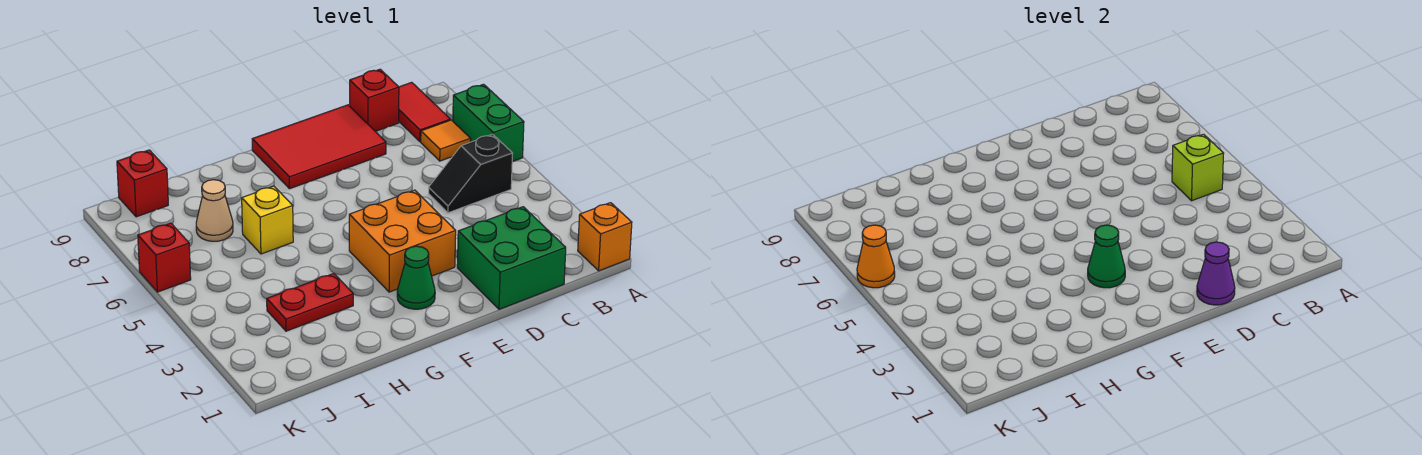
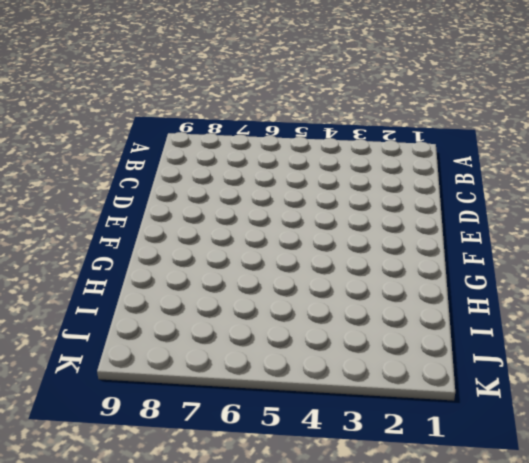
none -> orange 1x1 brick [578,203,632,271]
none -> green 1x2 brick [453,84,524,162]
none -> black 1x2 slope [429,134,513,213]

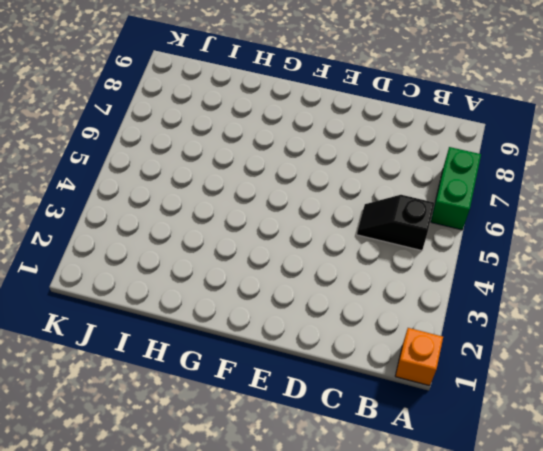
none -> orange 1x1 tile [421,120,471,161]
none -> red 1x2 tile [399,82,450,142]
none -> green 2x2 brick [457,207,566,309]

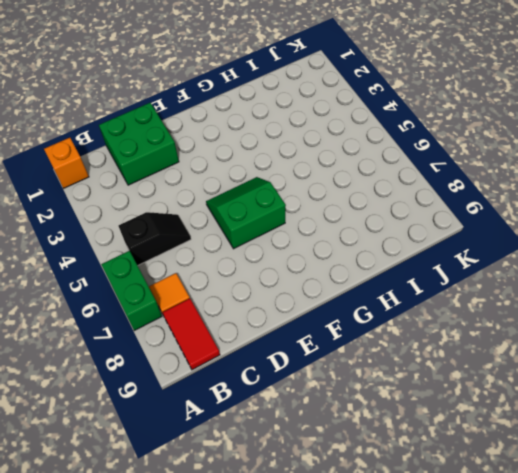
green 2x2 slope [206,177,286,249] -> none
none -> red 1x1 brick [350,69,399,131]
none -> red 2x3 tile [252,105,386,189]
none -> orange 2x2 brick [349,190,456,292]

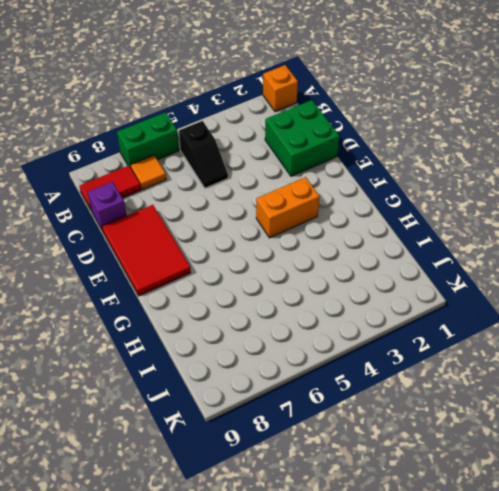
purple 1x1 brick [88,182,127,231] -> red 1x1 brick [350,69,399,131]
orange 1x2 brick [256,177,320,238] -> orange 2x2 brick [349,190,456,292]
none -> green 1x1 cone [397,246,435,309]
none -> red 1x2 plate [267,274,353,331]
none -> yellow 1x1 brick [242,186,293,254]

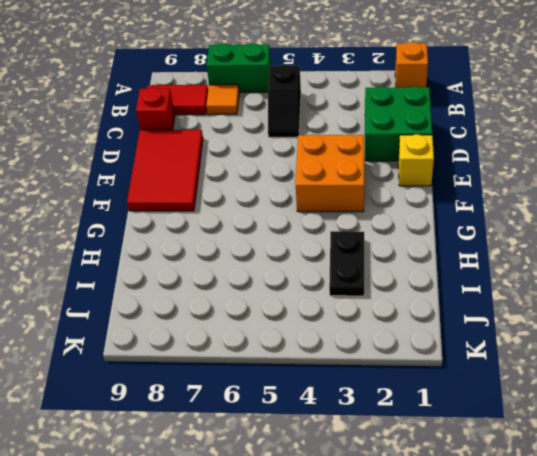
yellow 1x1 brick [398,134,434,186] -> yellow 1x1 brick moved to [242,186,293,254]
black 1x2 plate [329,231,364,296] -> red 1x2 plate [267,274,353,331]
none -> green 1x1 cone [397,246,435,309]
none -> tan 1x1 cone [196,180,233,241]
none -> red 1x1 brick [117,150,168,217]

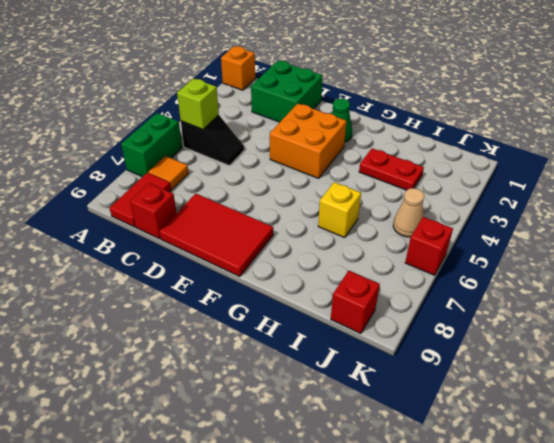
tan 1x1 cone [393,188,424,237] -> tan 1x1 cone moved to [196,180,233,241]
none -> purple 1x1 cone [1197,242,1235,305]
none -> green 1x1 cone [1088,225,1125,288]
none -> orange 1x1 cone [857,225,895,288]

